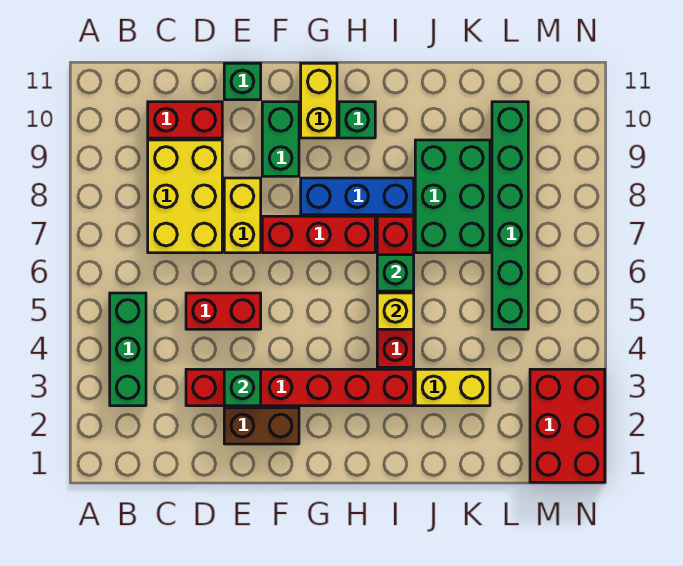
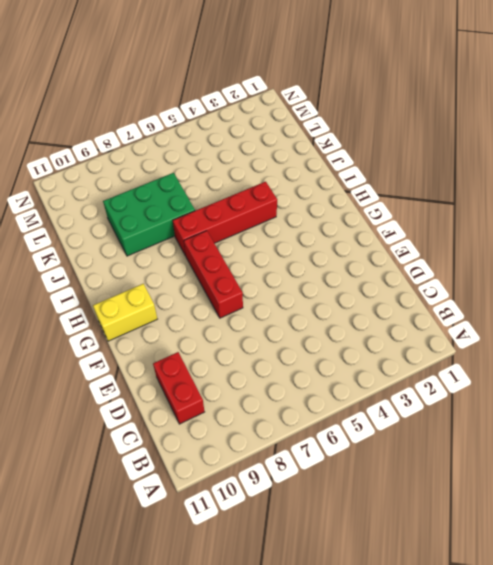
none -> green 1x3 brick [110,293,146,406]
none -> yellow 2x3 brick [148,140,222,253]
none -> red 1x6 brick [186,369,414,406]

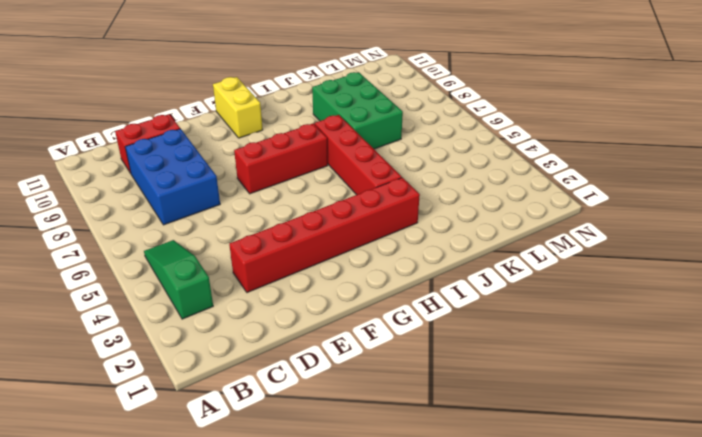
green 1x3 slope [144,240,213,319] -> green 1x3 brick [110,293,146,406]
blue 2x3 brick [125,129,220,225] -> yellow 2x3 brick [148,140,222,253]
none -> red 1x2 brick [186,293,261,329]
none -> brown 1x2 brick [224,408,299,444]
none -> yellow 1x2 brick [224,178,261,253]

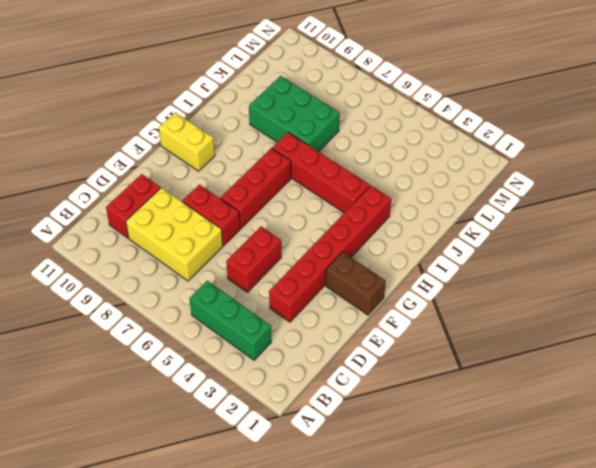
red 1x2 brick [182,184,240,245] -> yellow 1x2 brick [224,178,261,253]
brown 1x2 brick [326,252,386,315] -> brown 1x2 brick turned to [224,408,299,444]
none -> green 1x1 brick [224,63,261,100]
none -> green 1x2 brick [262,102,299,176]
none -> blue 1x3 brick [301,178,414,215]

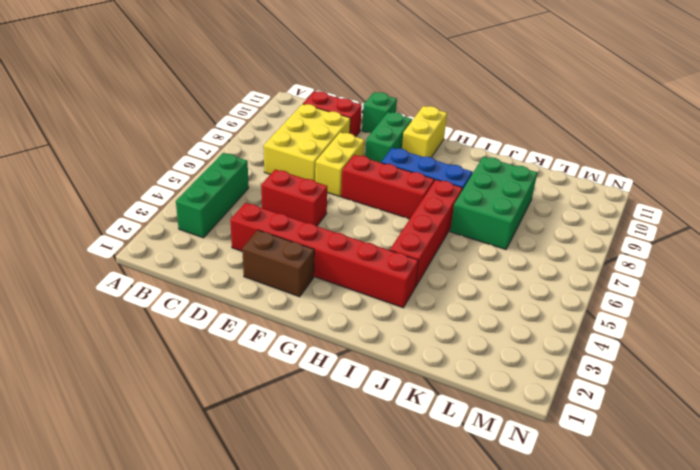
none -> green 1x1 brick [339,102,375,138]
none -> yellow 1x2 brick [415,369,490,406]
none -> green 1x6 brick [492,102,528,329]

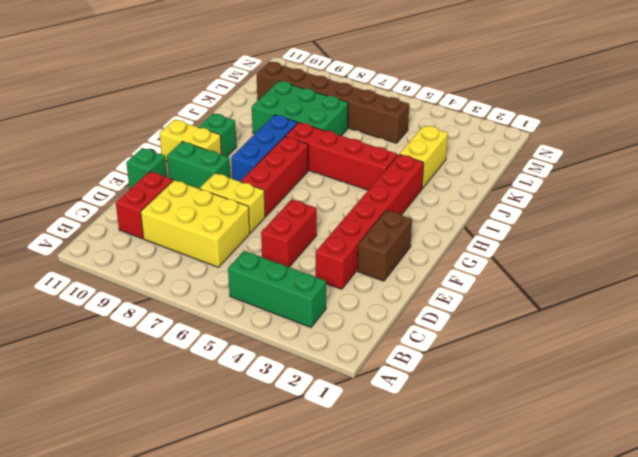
brown 1x6 brick [256,62,409,143] -> green 1x6 brick [492,102,528,329]
none -> red 2x3 brick [530,369,605,482]
none -> green 1x1 brick [224,369,261,406]
none -> yellow 1x1 brick [377,293,414,329]

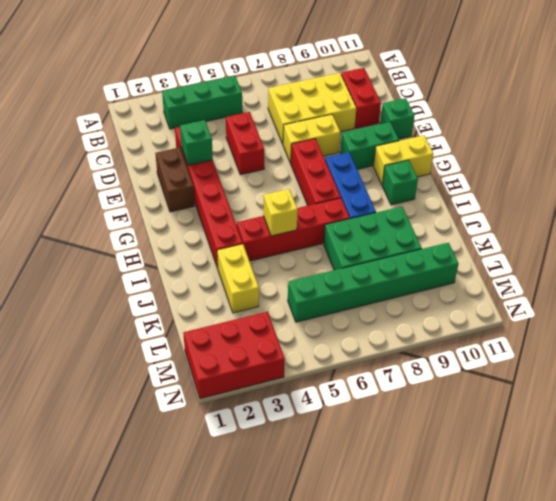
none -> green 1x1 brick [377,255,414,291]

